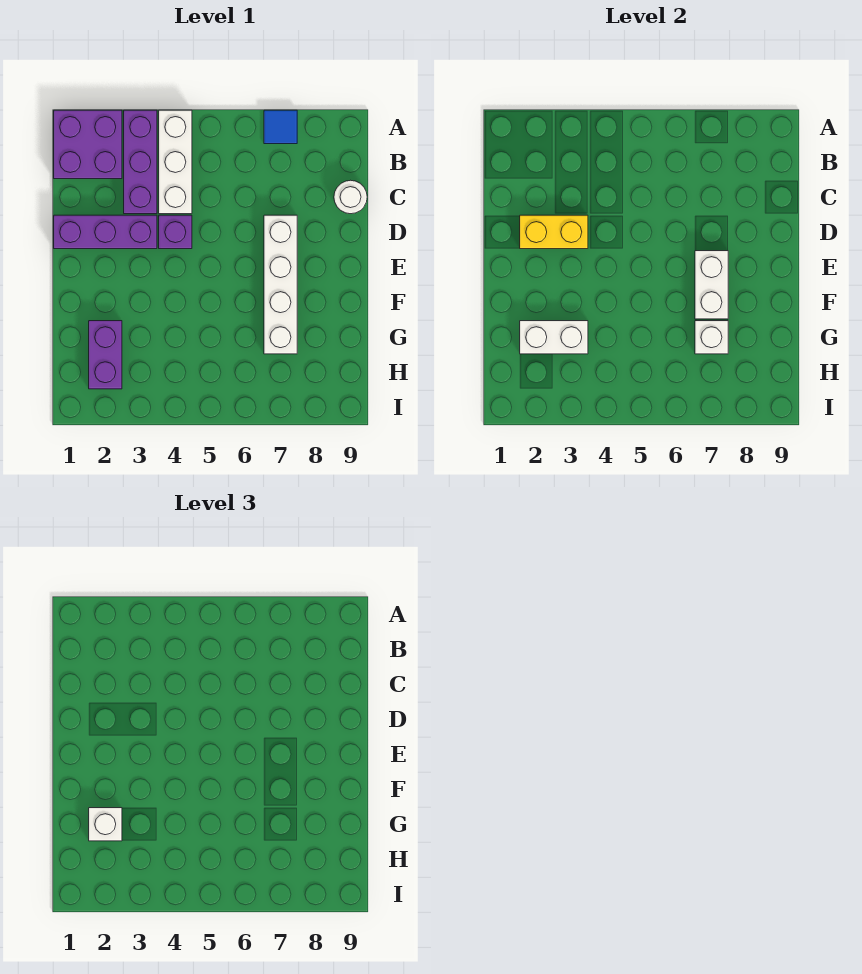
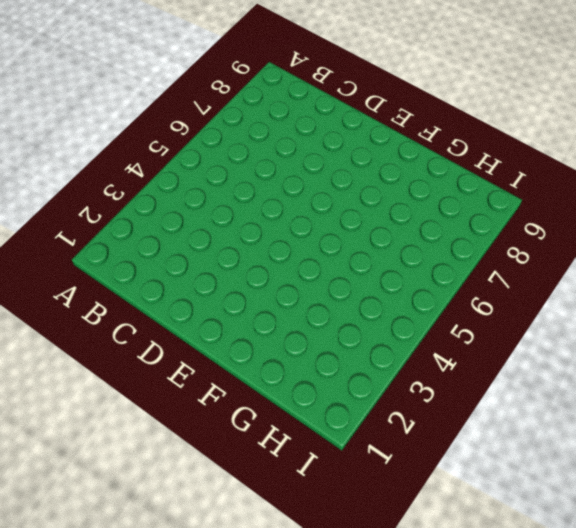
none -> purple 2x2 brick [54,110,122,179]
none -> purple 1x3 brick [124,110,157,214]
none -> white 1x3 brick [159,110,192,214]

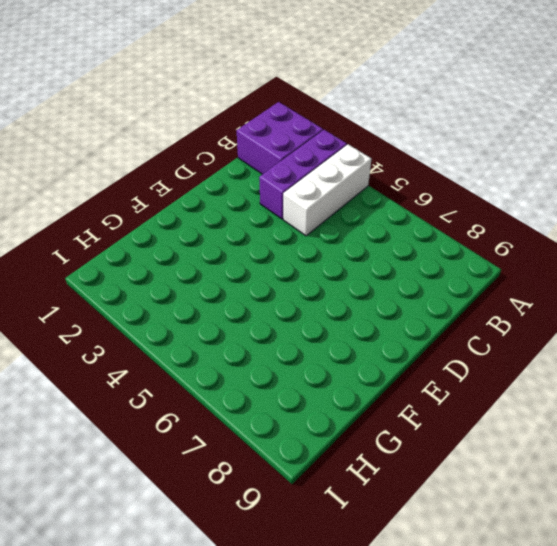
none -> blue 1x1 tile [264,110,297,144]
none -> white 1x1 round brick [334,180,367,214]
none -> purple 1x3 brick [54,215,157,249]

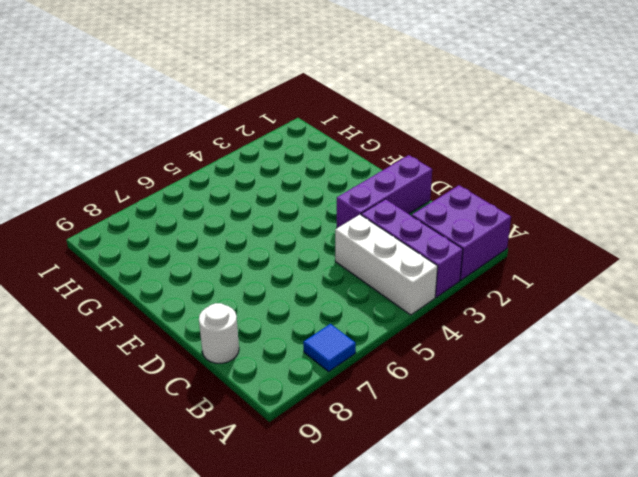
none -> purple 1x1 brick [159,215,192,249]
none -> white 1x4 brick [264,215,297,354]
none -> purple 1x2 brick [89,321,122,389]

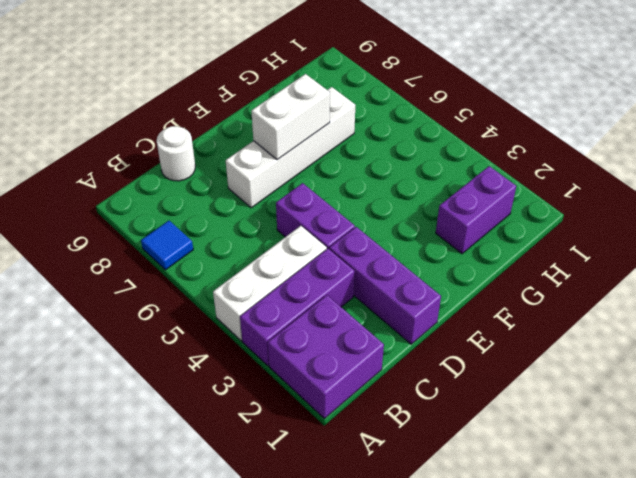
purple 1x2 brick [276,183,355,249] -> purple 1x1 brick [159,215,192,249]
none -> yellow 1x2 brick [520,215,588,249]
none -> white 1x2 brick [520,321,588,354]
none -> white 1x1 brick [695,321,728,354]

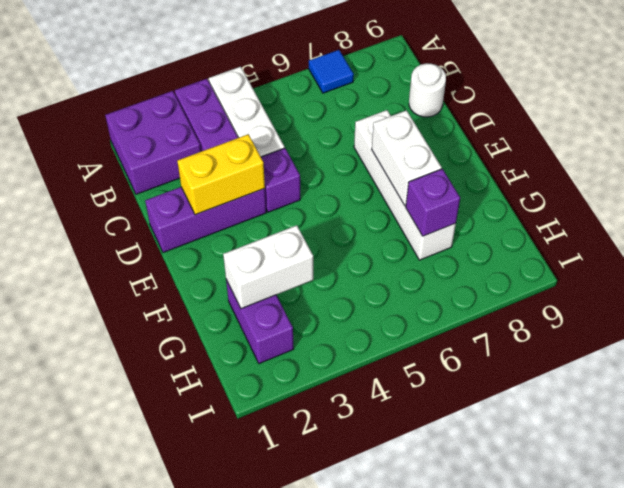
purple 1x1 brick [406,169,460,236] -> white 1x1 brick [695,321,728,354]
none -> white 1x1 brick [89,808,122,841]

